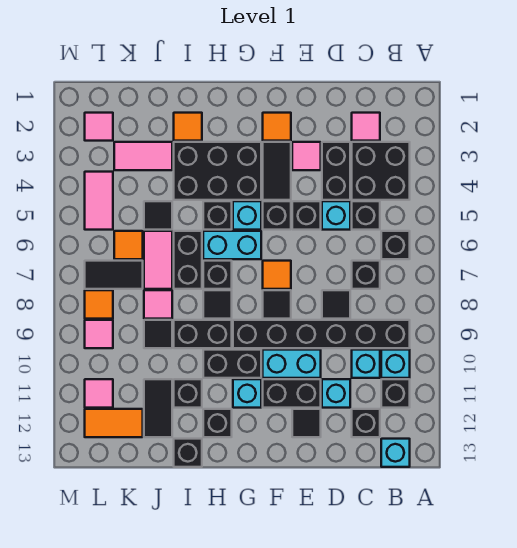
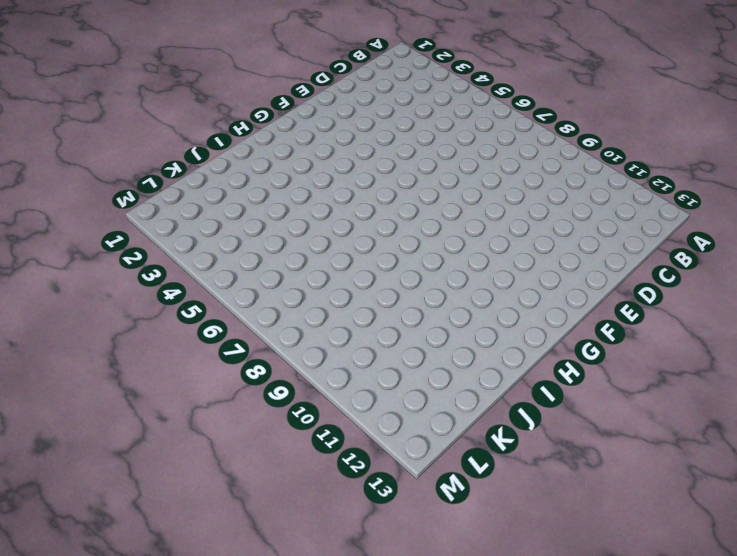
none -> black 2x2 brick [352,142,410,200]
none -> black 1x1 brick [381,231,410,259]
none -> black 1x6 brick [233,320,410,348]
none -> cyan 1x1 brick [381,350,410,378]

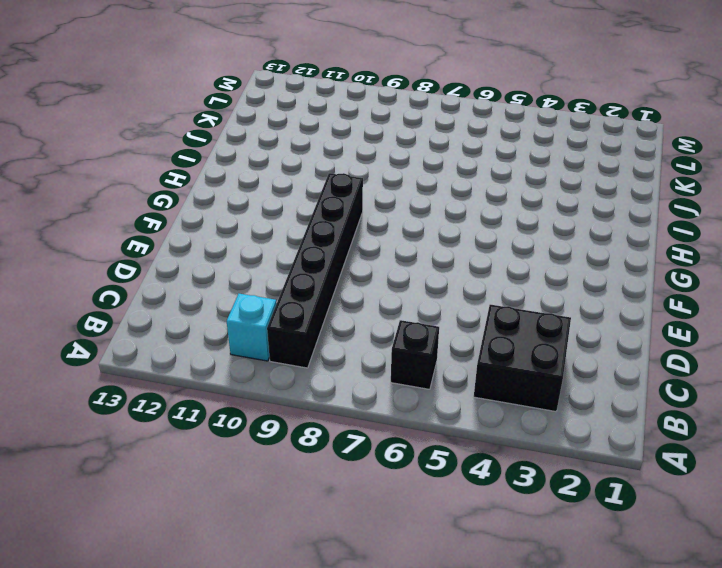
none -> black 1x1 brick [381,379,410,408]
none -> cyan 1x1 brick [381,439,410,467]
none -> pink 1x1 tile [352,113,380,141]
none -> black 1x1 brick [352,201,380,230]

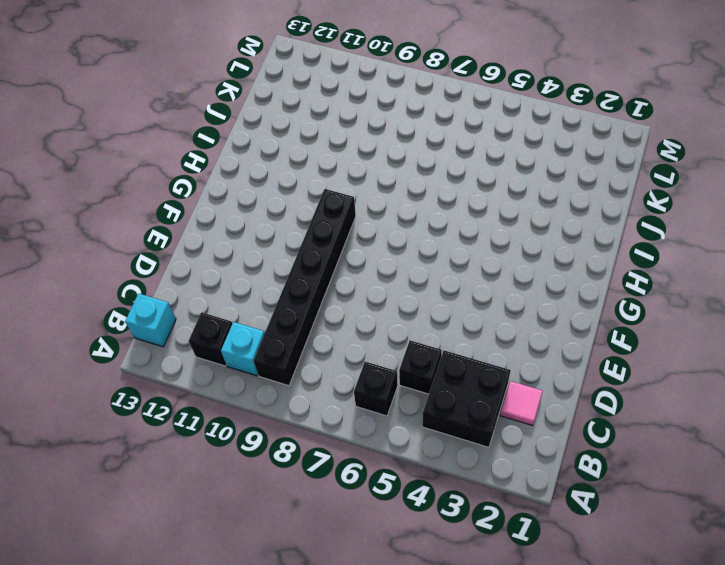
none -> black 1x1 brick [352,261,380,289]
none -> cyan 1x1 brick [352,350,380,378]
none -> black 1x1 brick [352,409,380,437]
none -> black 1x2 brick [322,142,350,200]

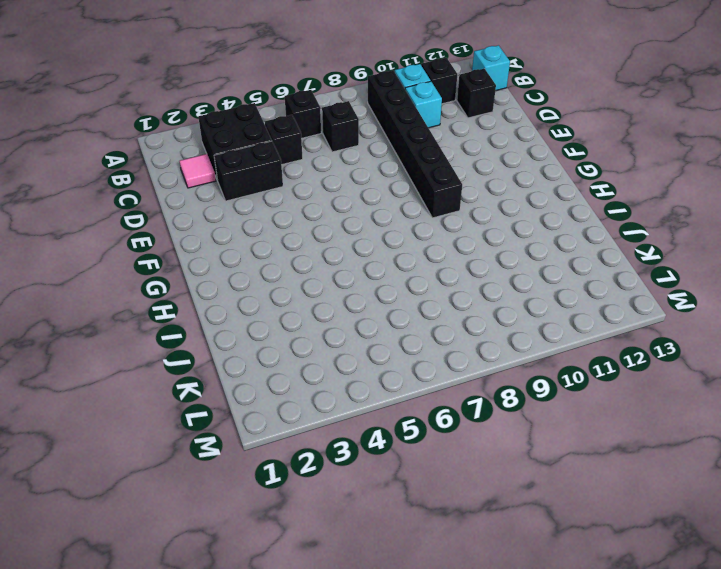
none -> cyan 1x1 brick [322,201,350,230]
none -> black 1x1 tile [322,290,350,319]
none -> cyan 1x1 brick [322,379,350,408]
none -> pink 1x1 tile [292,142,321,170]

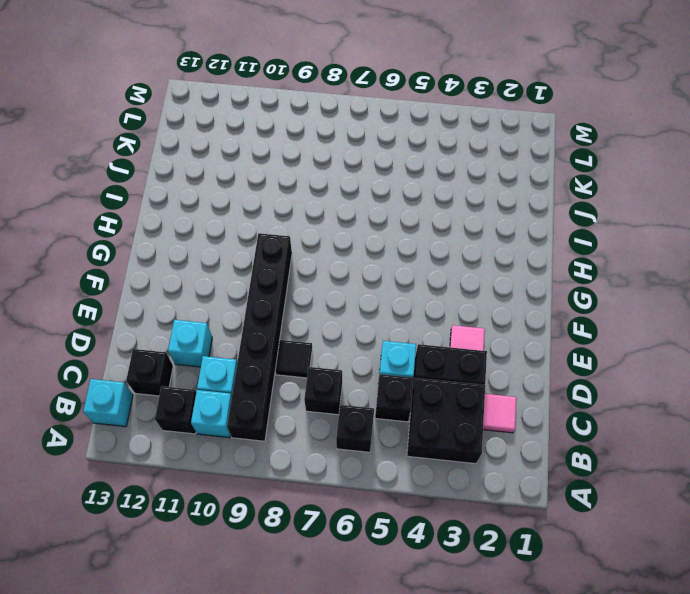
none -> black 1x1 brick [292,201,321,230]
none -> cyan 1x2 brick [263,350,321,378]
none -> black 1x2 brick [263,379,321,408]
none -> black 1x1 tile [292,409,321,437]

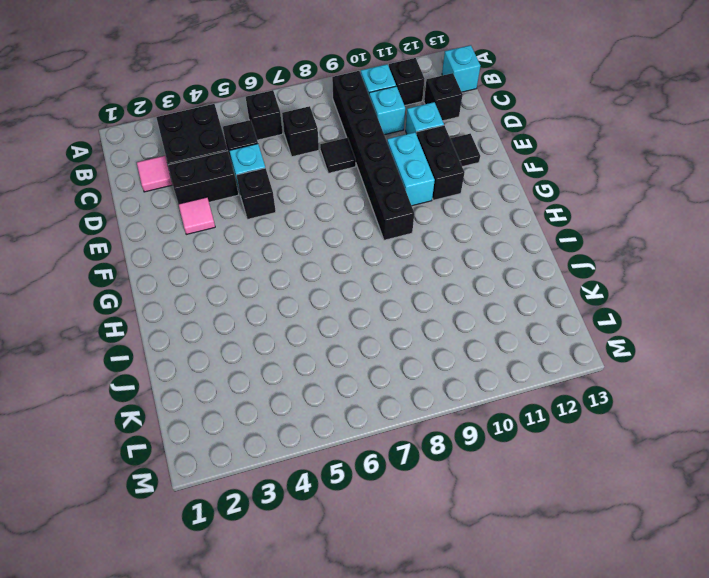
none -> orange 1x1 tile [263,113,291,141]
none -> black 1x2 tile [263,142,291,200]
none -> black 1x1 brick [263,201,291,230]
none -> orange 1x1 tile [263,261,291,289]

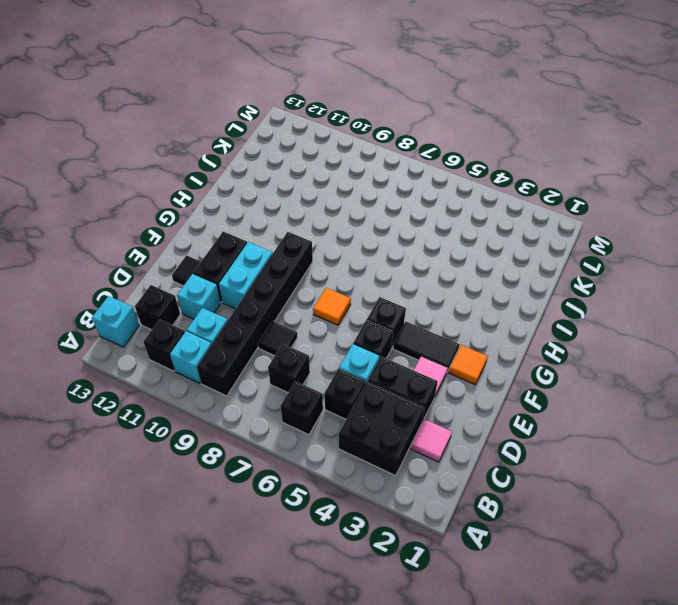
none -> black 1x1 tile [263,290,291,319]
none -> black 2x3 brick [174,142,261,200]
none -> cyan 1x1 brick [233,201,261,230]
none -> cyan 1x2 brick [203,231,261,259]

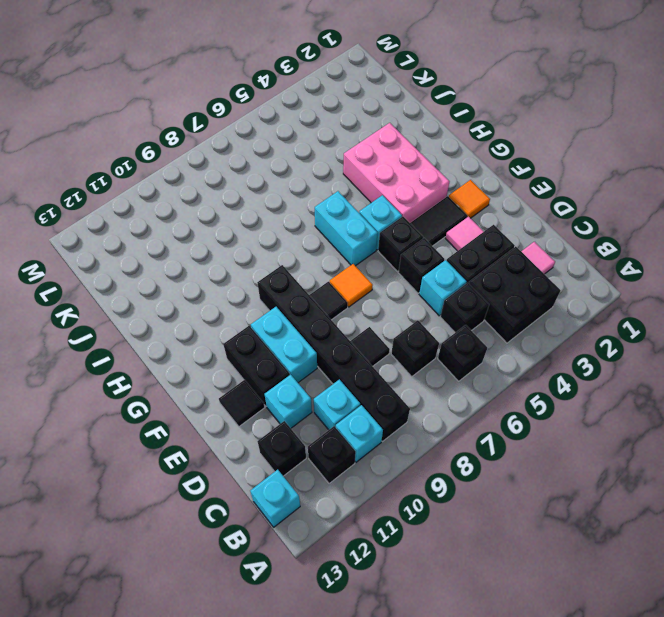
pink 2x3 brick [343,123,449,223] -> black 2x3 brick [174,142,261,200]
none -> black 1x2 brick [203,350,261,378]
none -> cyan 1x1 brick [233,379,261,408]
none -> black 1x1 brick [203,201,232,230]
none -> black 1x1 brick [203,261,232,289]

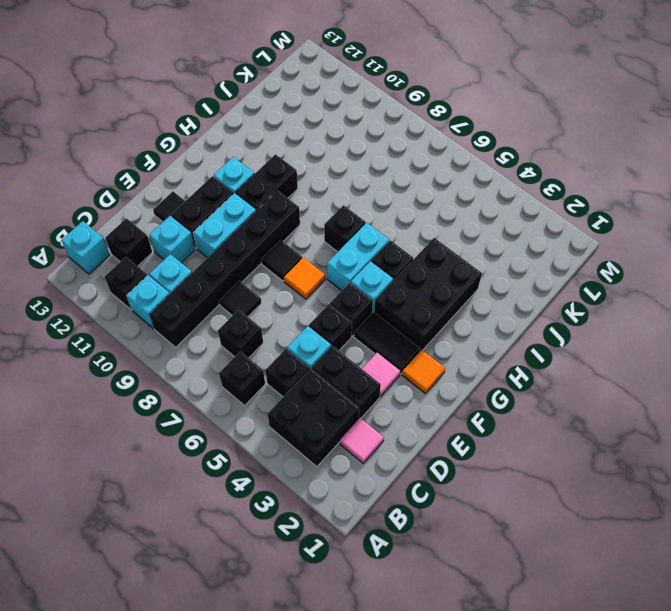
none -> black 1x1 tile [203,290,232,319]
none -> black 1x2 brick [174,320,232,348]
none -> black 1x1 brick [203,409,232,437]
none -> orange 1x1 tile [174,113,202,141]

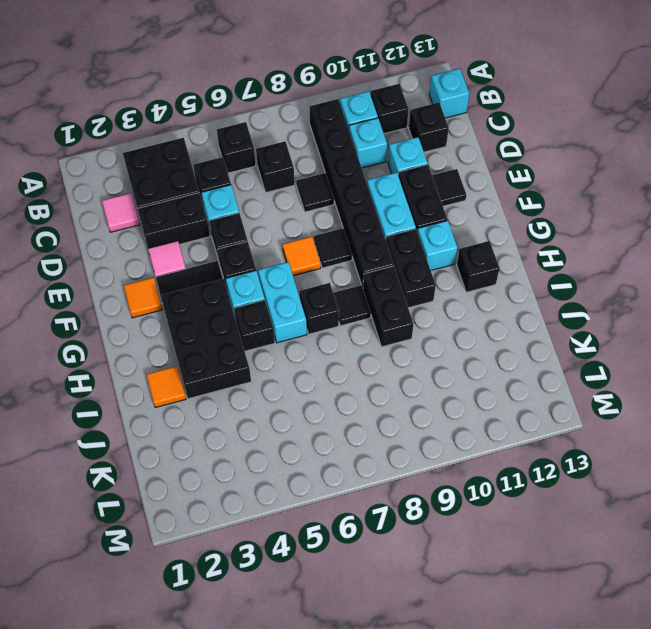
none -> black 1x2 brick [174,231,202,289]
none -> black 1x1 brick [174,379,202,408]
none -> black 1x1 brick [174,439,202,467]
none -> pink 1x2 tile [114,142,172,170]

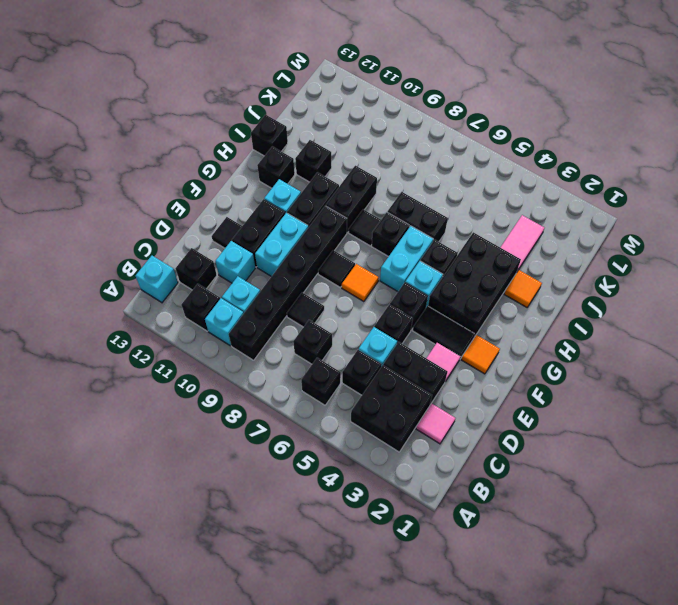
none -> black 1x1 tile [144,201,172,230]
none -> pink 1x2 tile [144,231,172,289]
none -> pink 1x1 tile [144,290,172,319]
none -> black 1x1 tile [144,320,172,348]

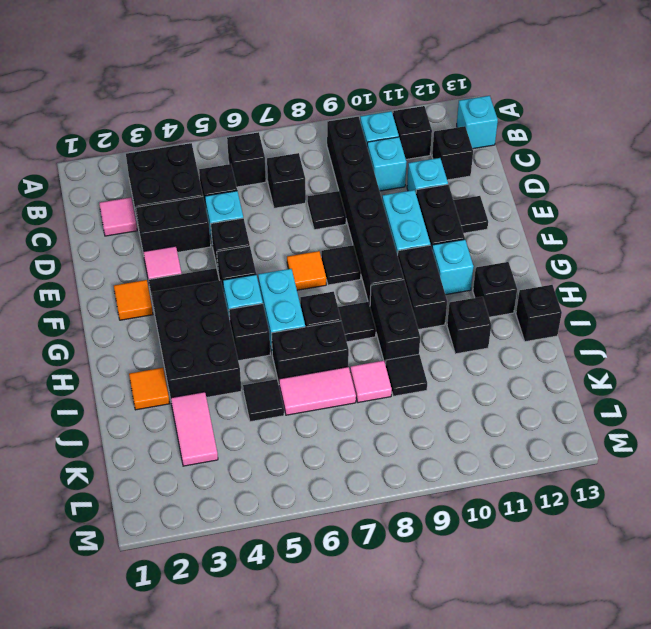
none -> black 1x2 tile [144,379,172,437]
none -> orange 1x1 tile [114,231,143,259]
none -> black 1x2 tile [85,261,143,289]
none -> orange 1x2 tile [85,409,143,437]

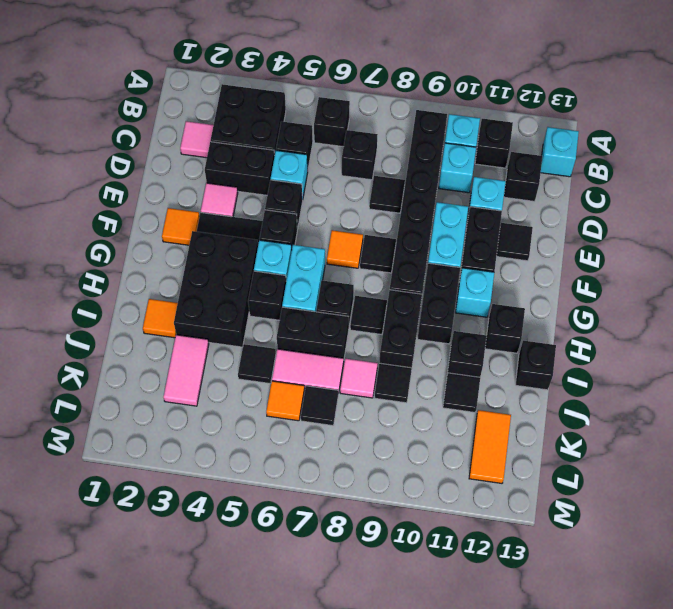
black 1x1 tile [443,373,480,412] -> black 1x2 tile [144,379,172,437]
black 1x1 tile [301,386,338,426] -> black 1x2 tile [85,261,143,289]
none -> pink 1x1 tile [85,113,113,141]
none -> pink 1x2 tile [85,172,113,230]
none -> orange 1x1 tile [85,290,113,319]
none -> pink 1x1 tile [85,320,113,348]

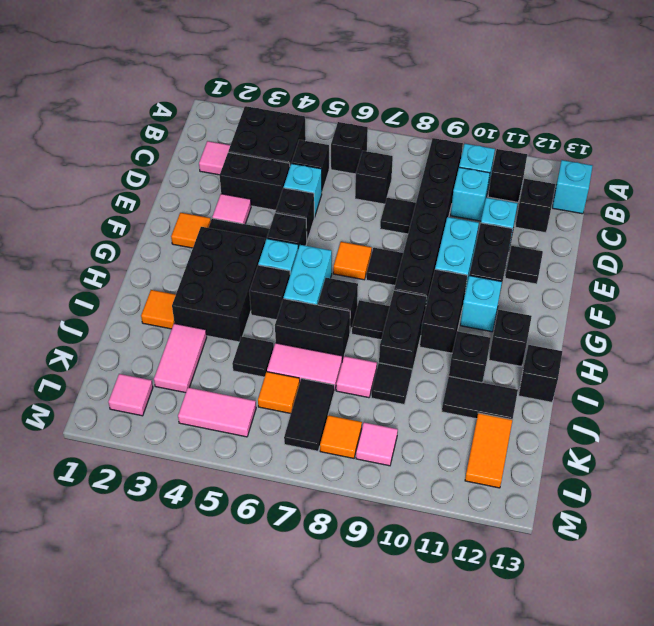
none -> pink 1x1 tile [85,379,113,408]

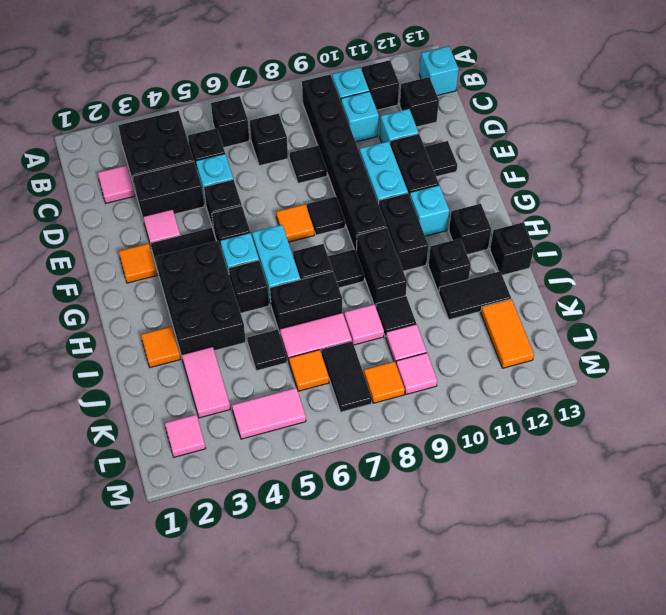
pink 1x1 tile [386,324,427,363] -> pink 1x1 tile moved to [85,379,113,408]

